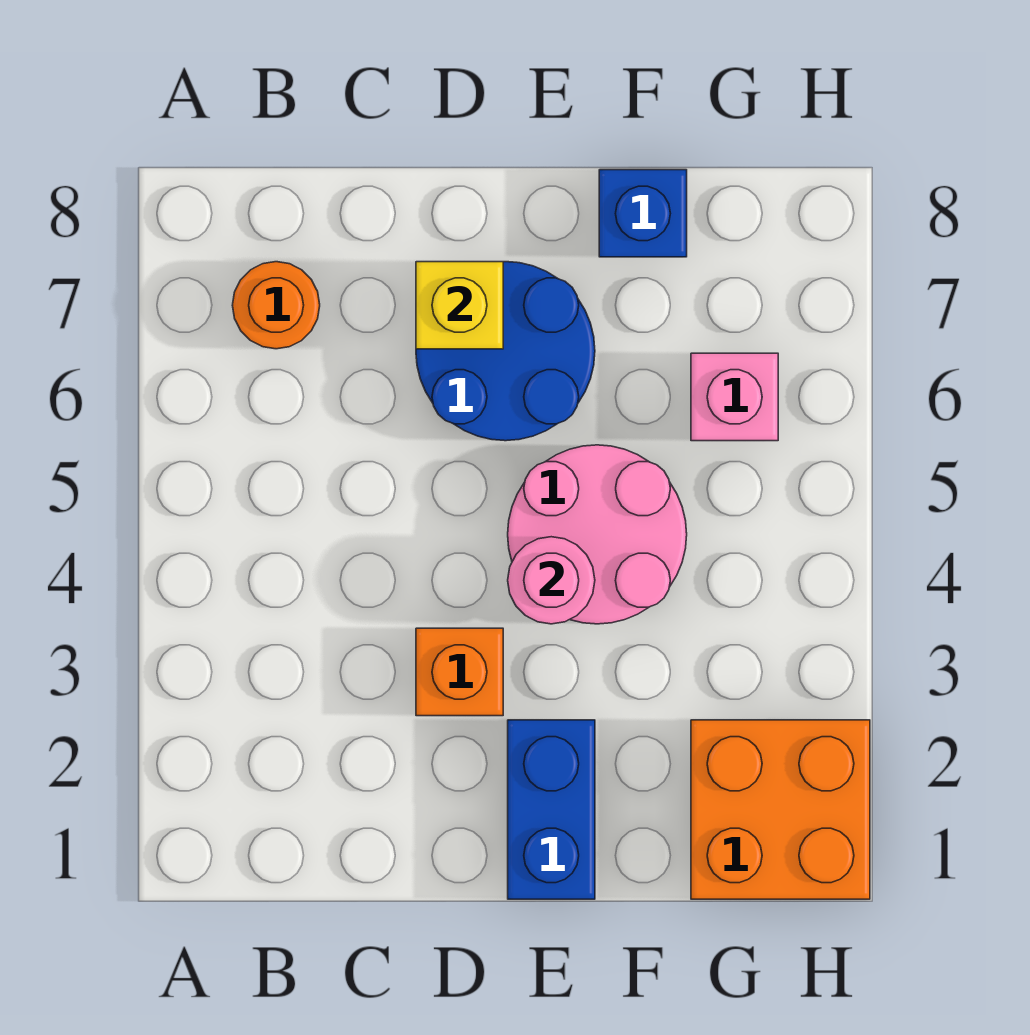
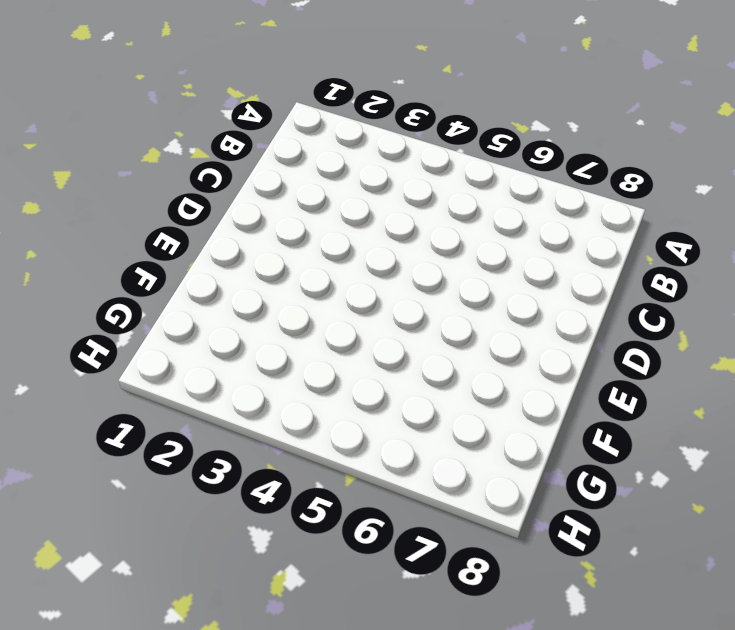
none -> orange 1x1 round brick [232,262,320,349]
none -> orange 1x1 brick [416,628,503,716]

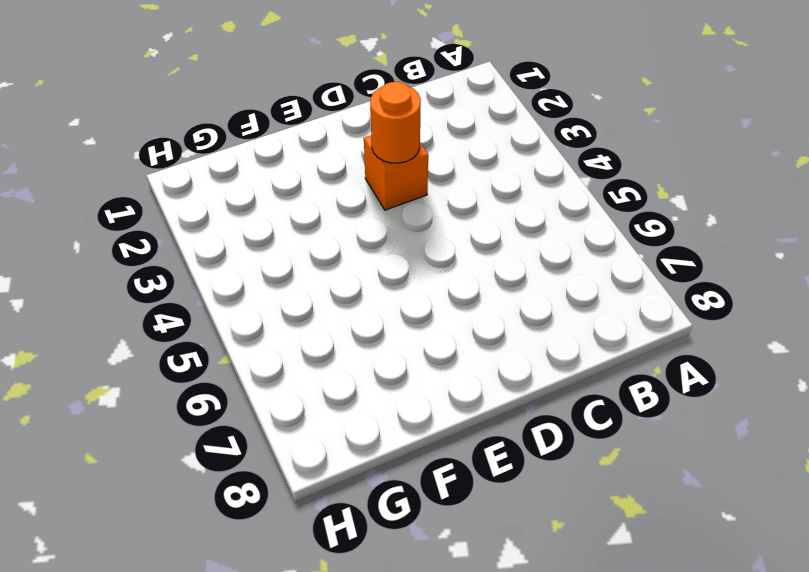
orange 1x1 round brick [370,82,421,163] -> orange 1x1 round brick moved to [232,262,320,349]
none -> blue 2x2 round brick [416,262,595,441]
none -> blue 1x2 brick [508,720,595,899]

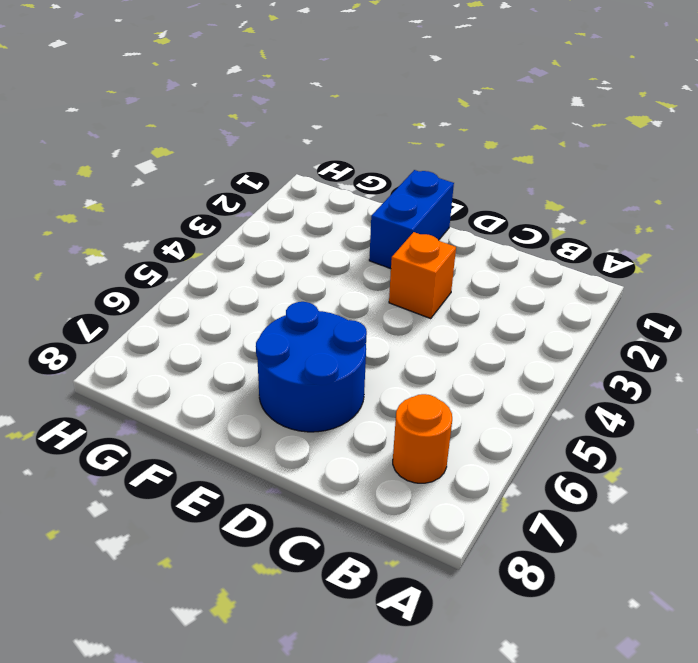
none -> pink 2x2 round brick [508,445,687,624]
none -> blue 1x1 brick [599,170,687,257]

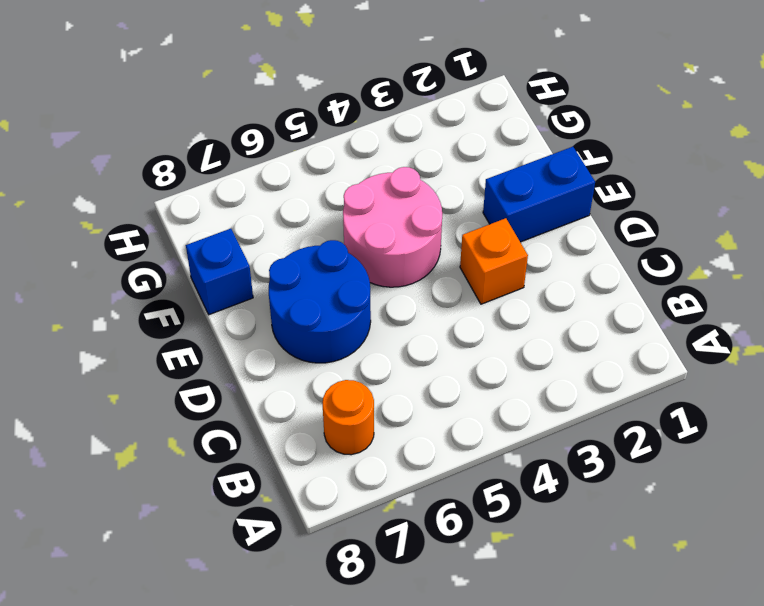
none -> orange 2x2 brick [691,720,870,899]
none -> pink 1x1 brick [691,353,778,441]

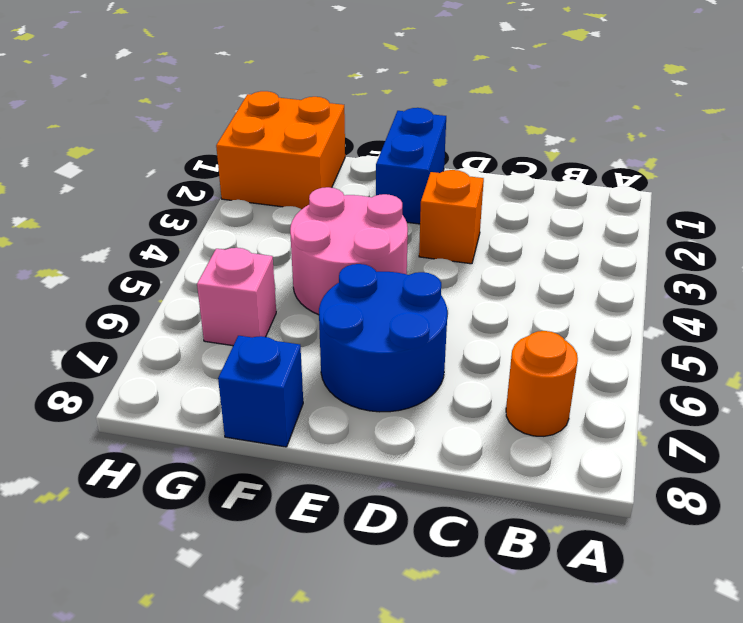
none -> yellow 1x1 brick [416,262,503,349]
none -> pink 1x1 round brick [508,537,595,624]

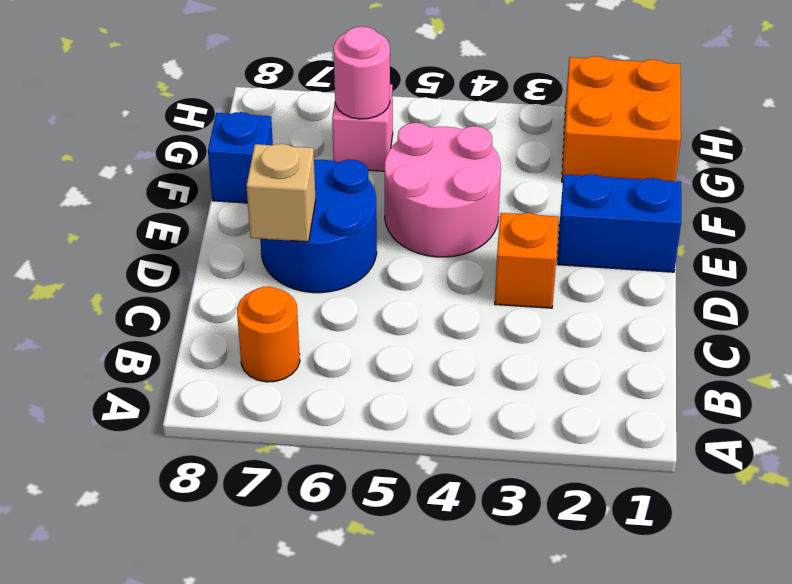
tan 1x1 brick [246,144,316,242] -> yellow 1x1 brick [416,262,503,349]
pink 1x1 round brick [334,27,390,119] -> pink 1x1 round brick moved to [508,537,595,624]

